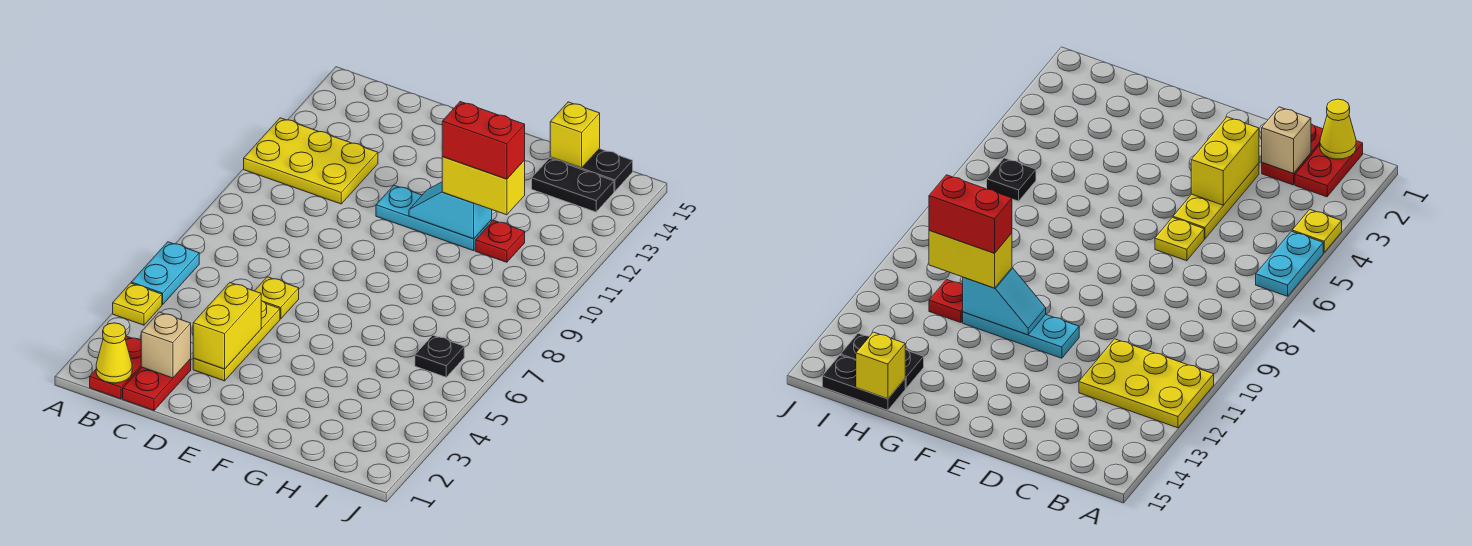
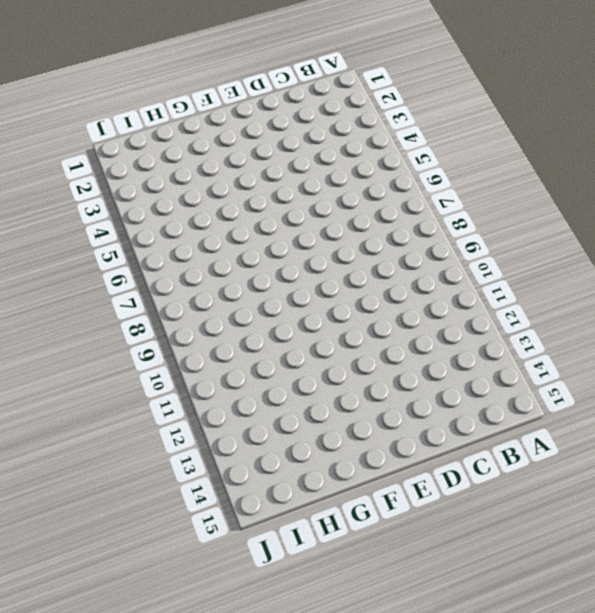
none -> yellow 1x1 plate [113,283,162,325]
none -> cyan 1x2 plate [131,242,199,304]
none -> yellow 2x3 plate [244,118,378,204]

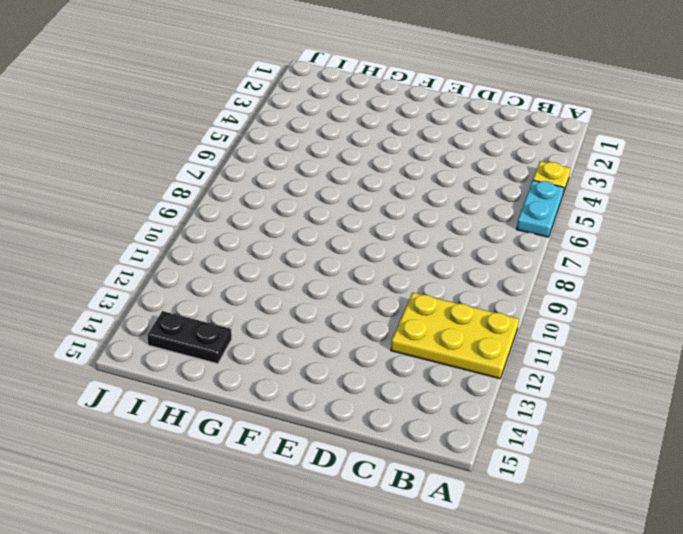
none -> red 1x2 plate [90,336,141,399]
none -> red 1x2 plate [123,359,191,410]
none -> yellow 1x3 plate [193,301,280,381]

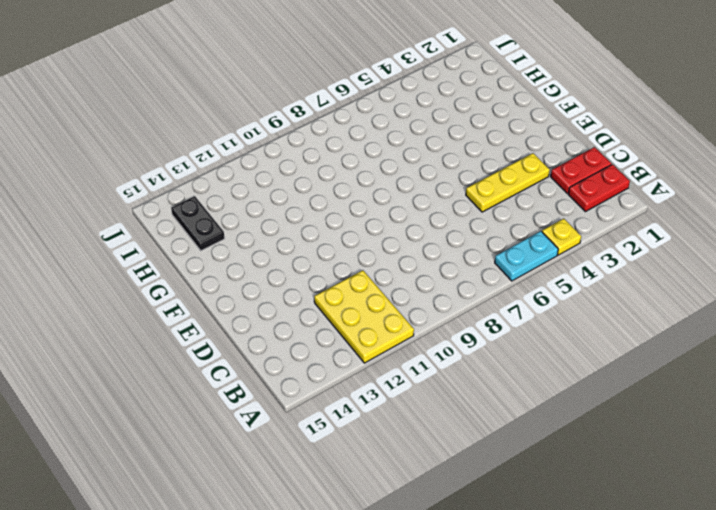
none -> yellow 1x1 plate [255,277,299,319]
none -> cyan 1x3 plate [376,185,492,251]
none -> red 1x1 plate [475,220,525,262]

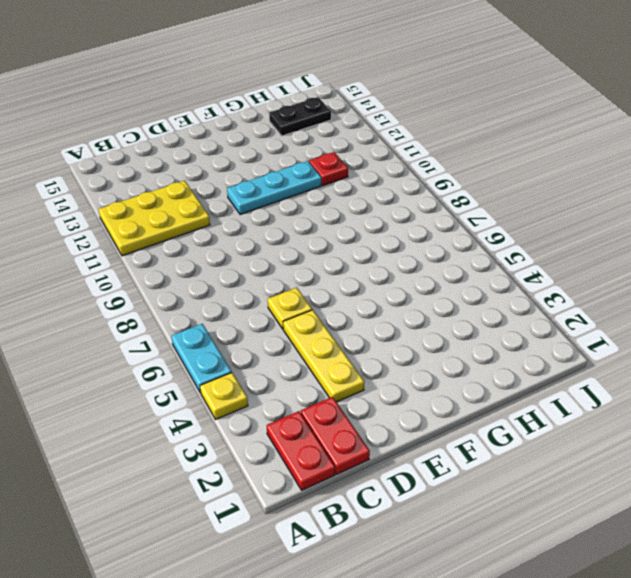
none -> black 1x2 plate [550,149,633,191]
none -> black 1x1 plate [415,335,464,377]
none -> yellow 1x1 cone [96,323,132,383]

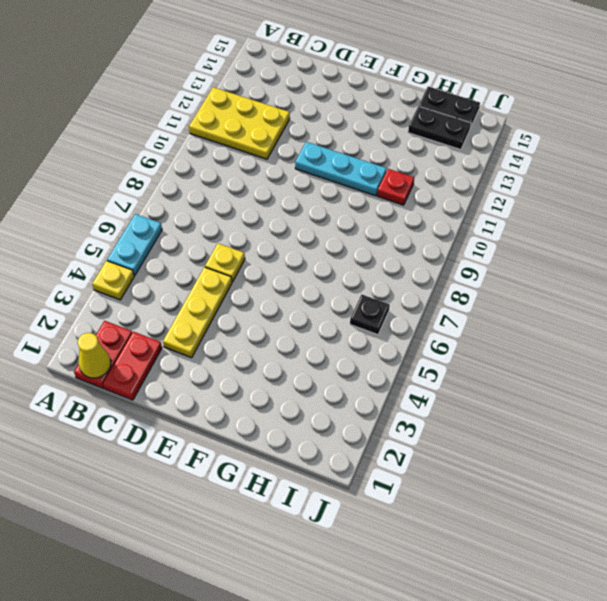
none -> tan 1x1 brick [141,312,191,378]
none -> yellow 1x2 brick [193,283,261,369]
none -> cyan 1x2 slope [409,182,492,239]

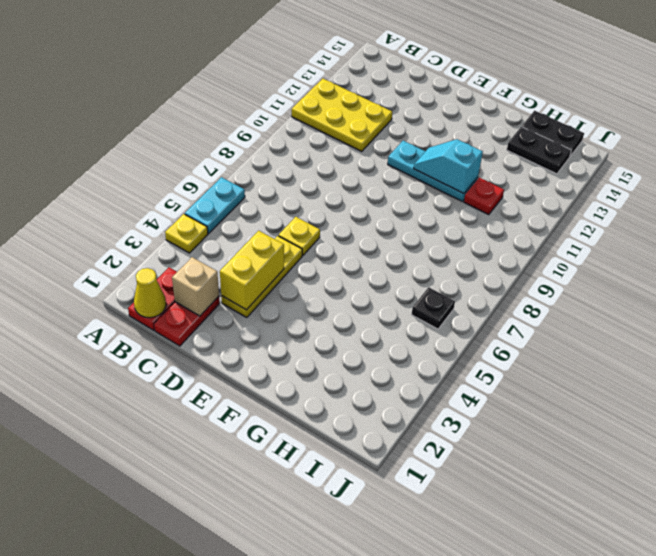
none -> yellow 1x1 brick [550,102,600,168]
none -> yellow 1x2 brick [442,157,525,215]
none -> red 1x2 brick [442,102,525,179]

